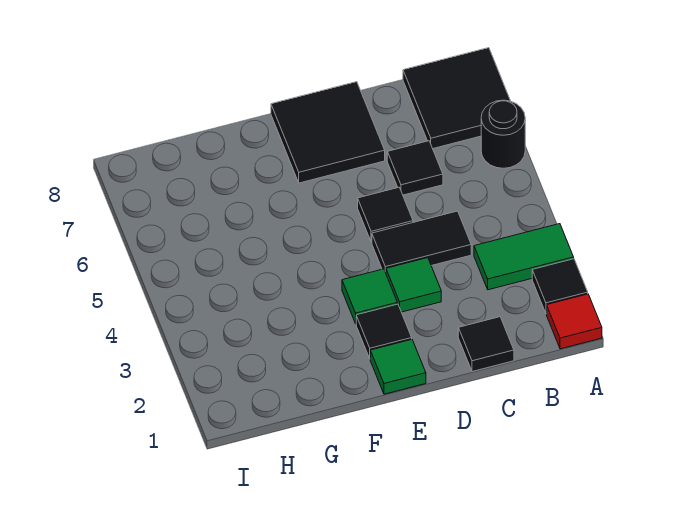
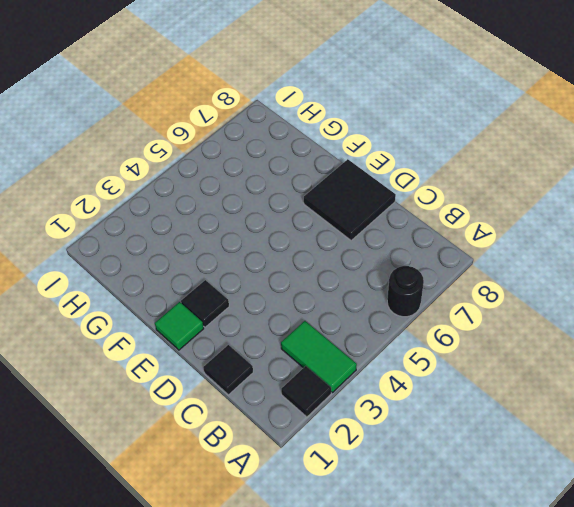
none -> red 1x1 tile [547,294,602,349]
none -> black 2x2 tile [403,48,510,148]
none -> black 1x2 tile [372,211,471,273]

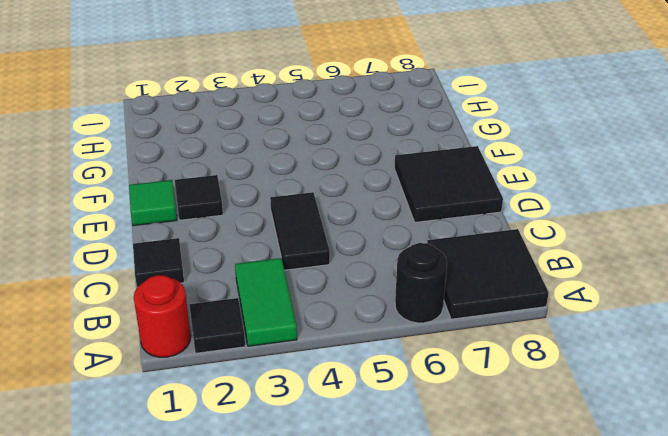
red 1x1 round brick [134,275,191,357] -> red 1x1 tile [547,294,602,349]
none -> black 1x1 tile [387,141,443,195]
none -> green 1x1 tile [386,258,441,312]
none -> black 1x1 tile [358,187,413,242]

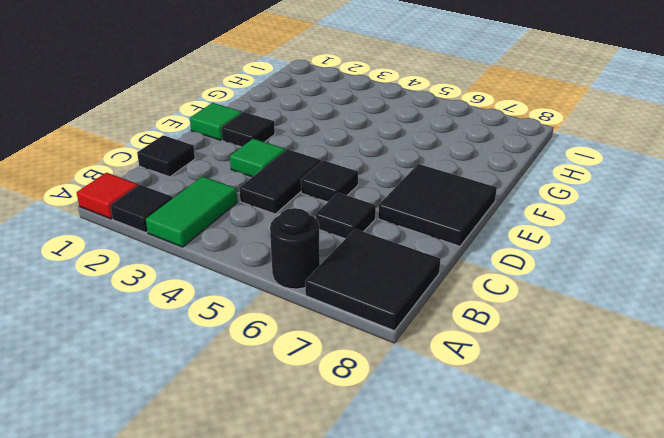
none -> green 1x1 tile [342,269,397,324]

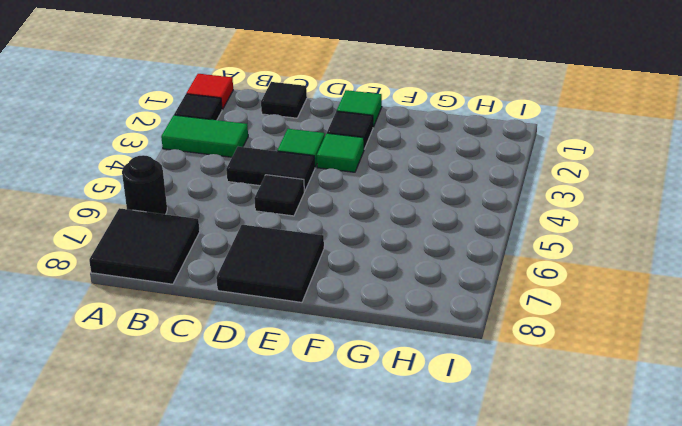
none -> black 1x1 tile [387,141,443,195]

